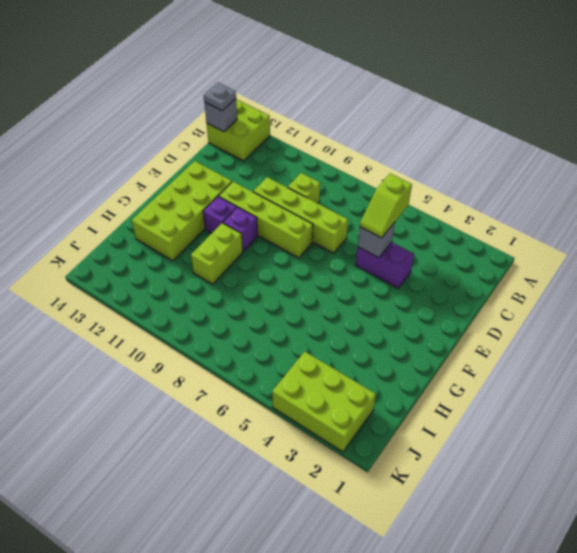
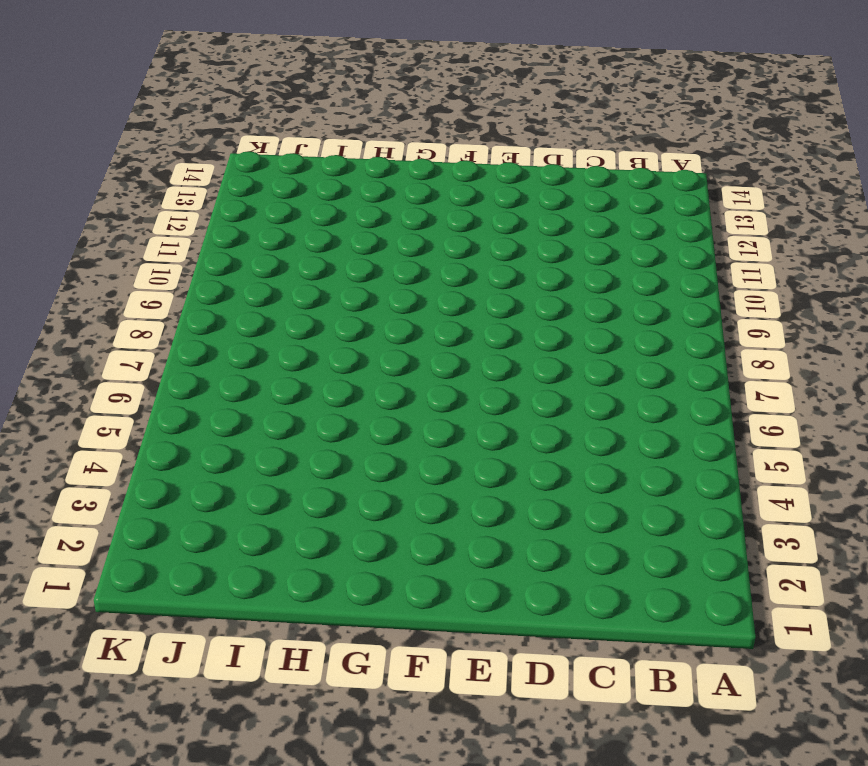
none -> lime 2x2 brick [207,99,270,161]
none -> lime 1x1 brick [288,173,320,203]
none -> purple 1x2 brick [356,242,414,288]

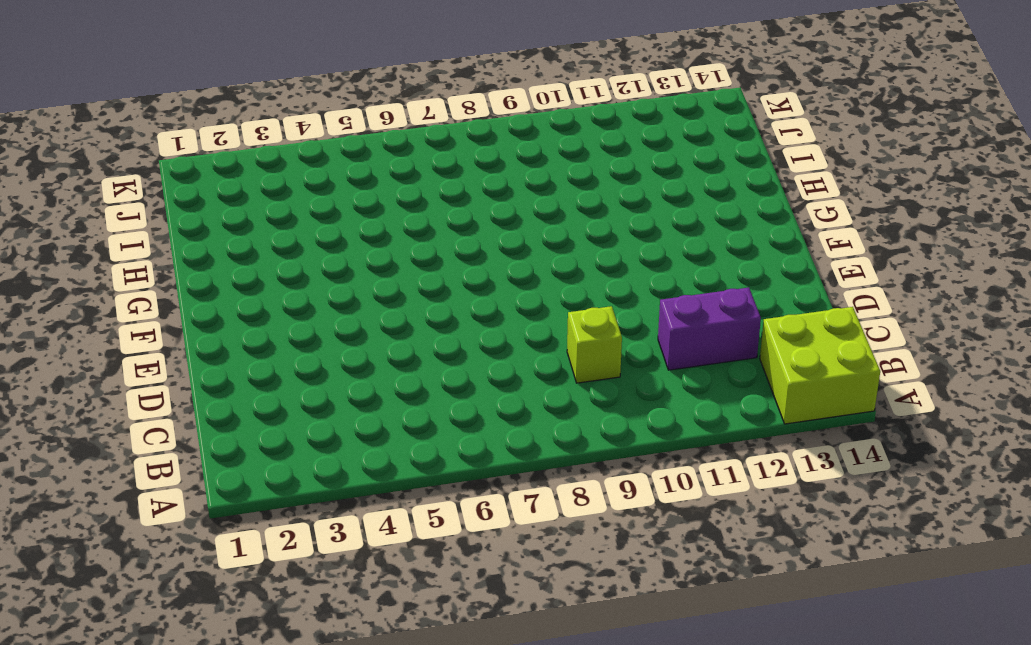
purple 1x2 brick [658,287,761,370] -> purple 1x2 brick moved to [356,242,414,288]
none -> lime 1x4 brick [253,177,348,253]
none -> lime 1x4 brick [219,182,313,258]
none -> lime 2x4 brick [132,161,232,261]

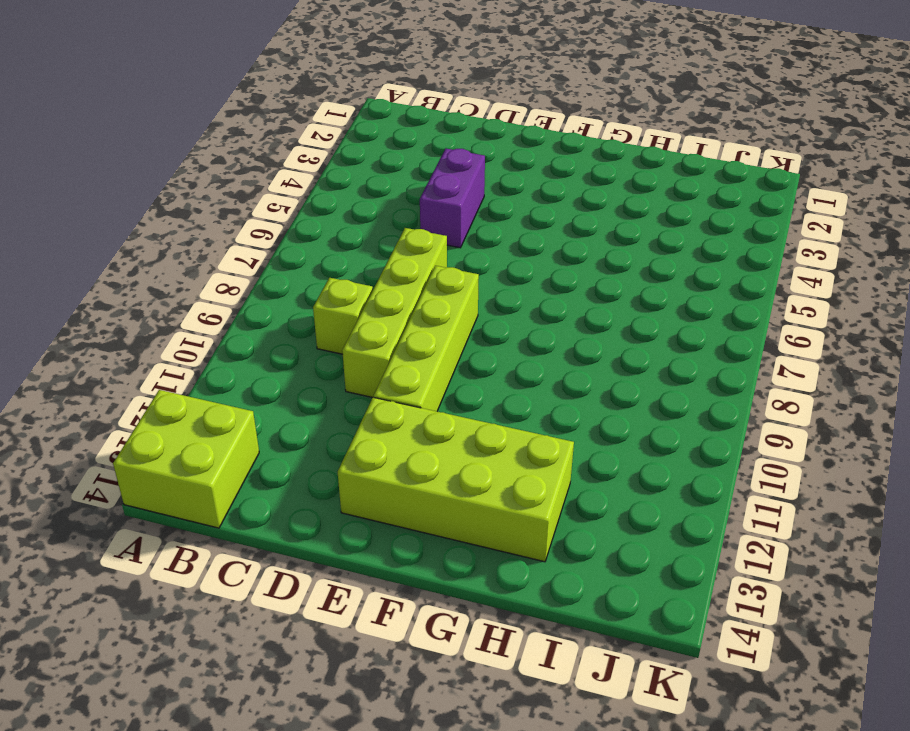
none -> purple 1x1 brick [223,207,258,251]
none -> purple 1x1 brick [203,196,237,233]
none -> lime 1x2 brick [191,223,243,284]

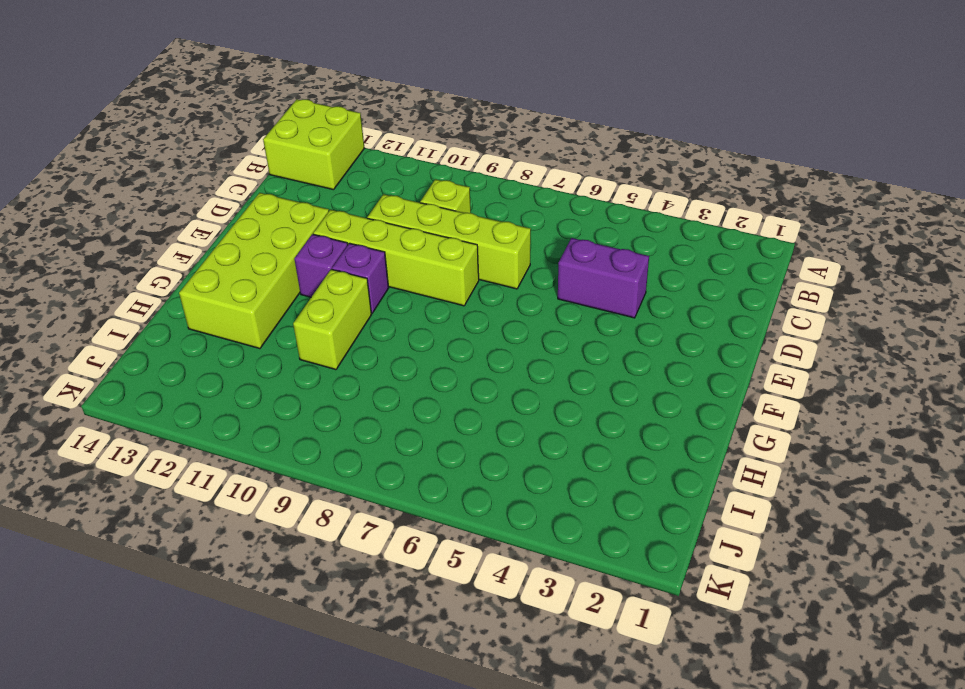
none -> lime 2x3 brick [272,352,376,452]
none -> grey 1x1 brick [204,99,237,132]
none -> grey 1x1 brick [358,222,395,258]

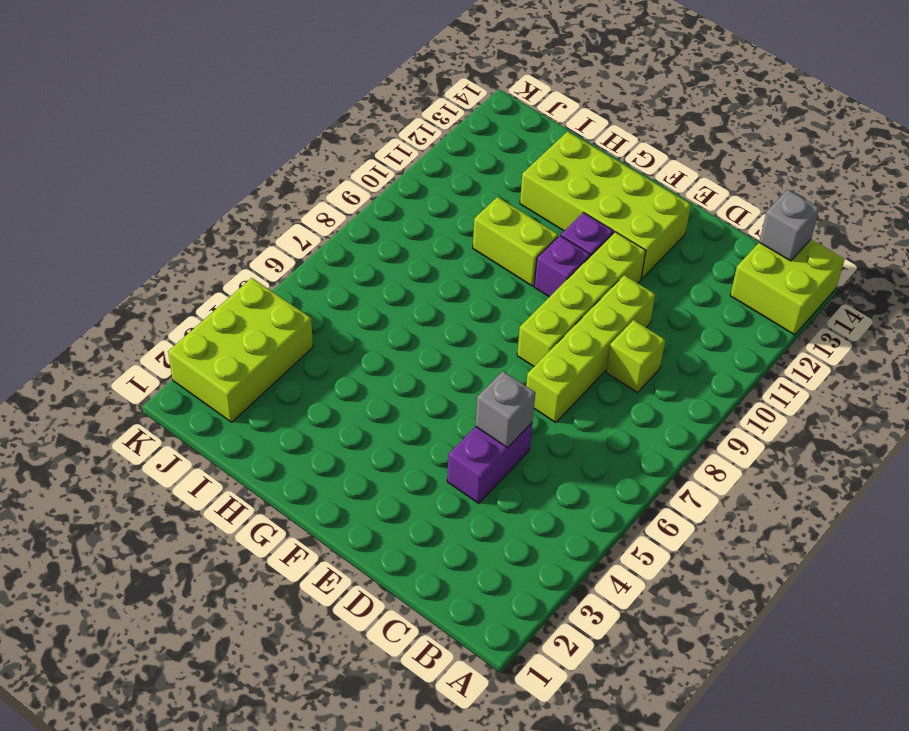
none -> grey 1x1 plate [204,82,236,111]
none -> lime 1x2 slope [360,174,412,238]

